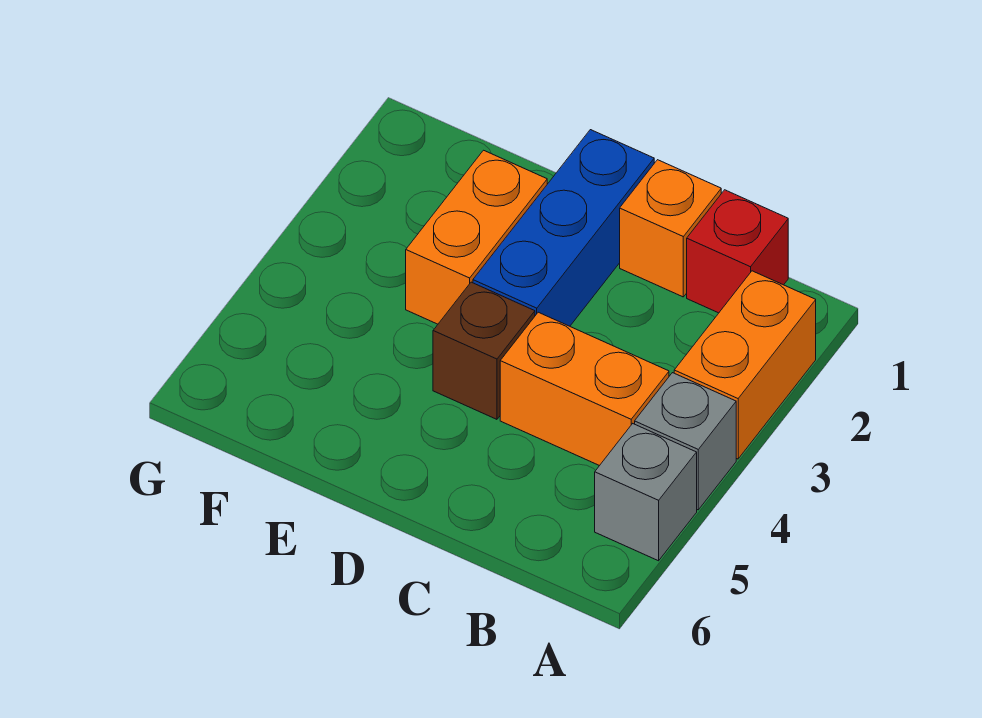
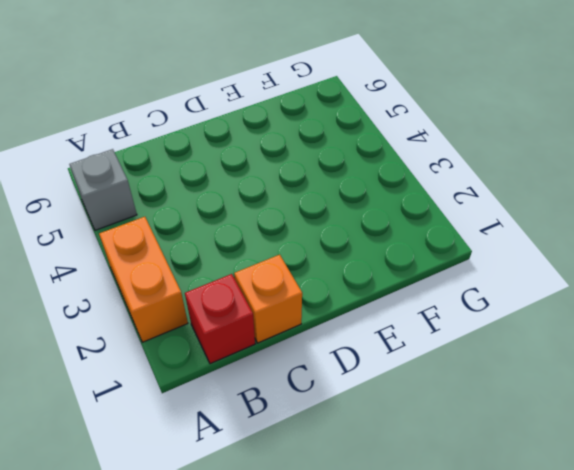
none -> grey 1x1 brick [635,373,736,510]
none -> orange 1x2 brick [500,312,669,466]

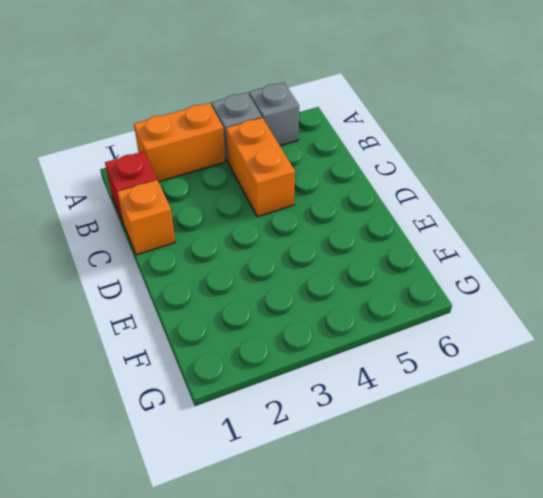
none -> blue 1x3 brick [473,130,654,326]
none -> brown 1x1 brick [433,282,535,419]

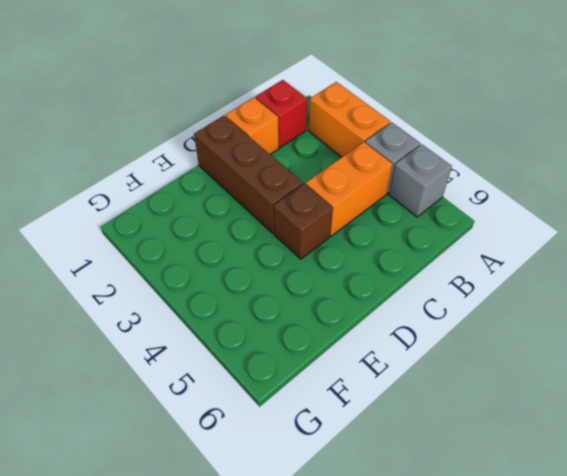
brown 1x3 brick [194,116,303,233] -> blue 1x3 brick [473,130,654,326]
none -> orange 1x2 brick [406,150,547,324]

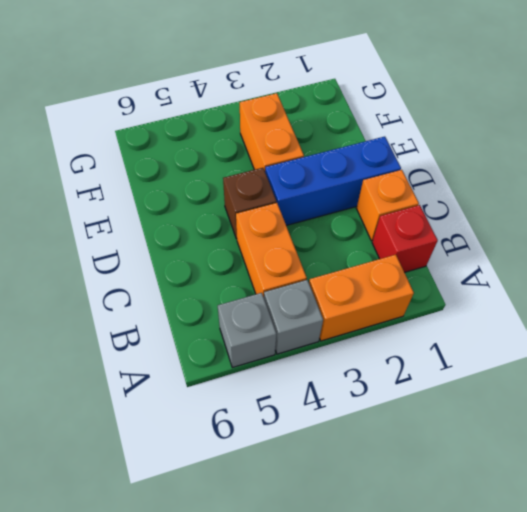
orange 1x2 brick [240,93,304,171] -> orange 1x2 brick turned to [406,150,547,324]

